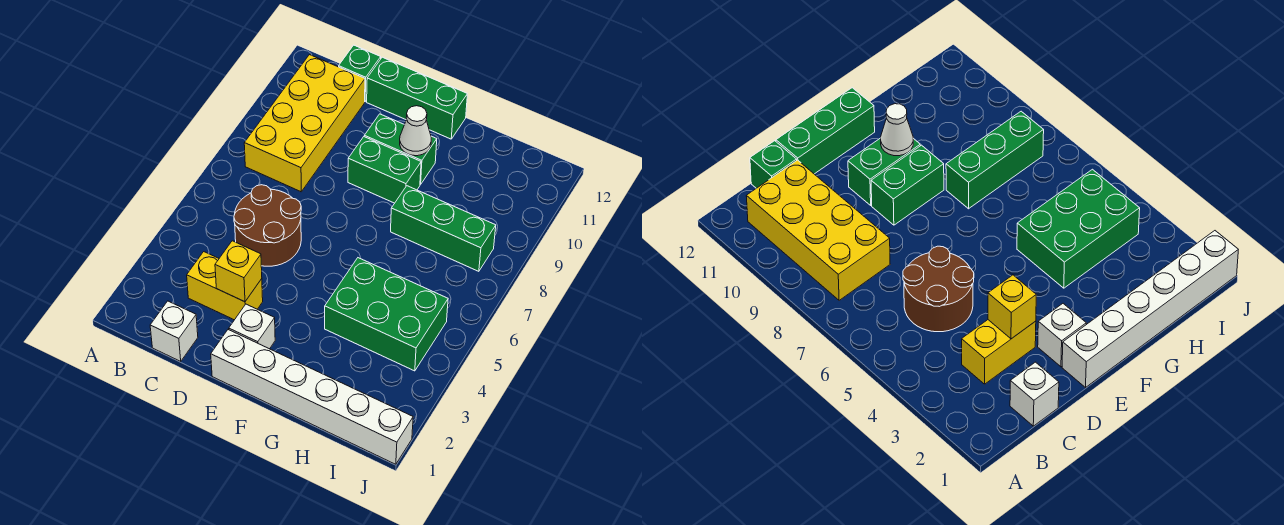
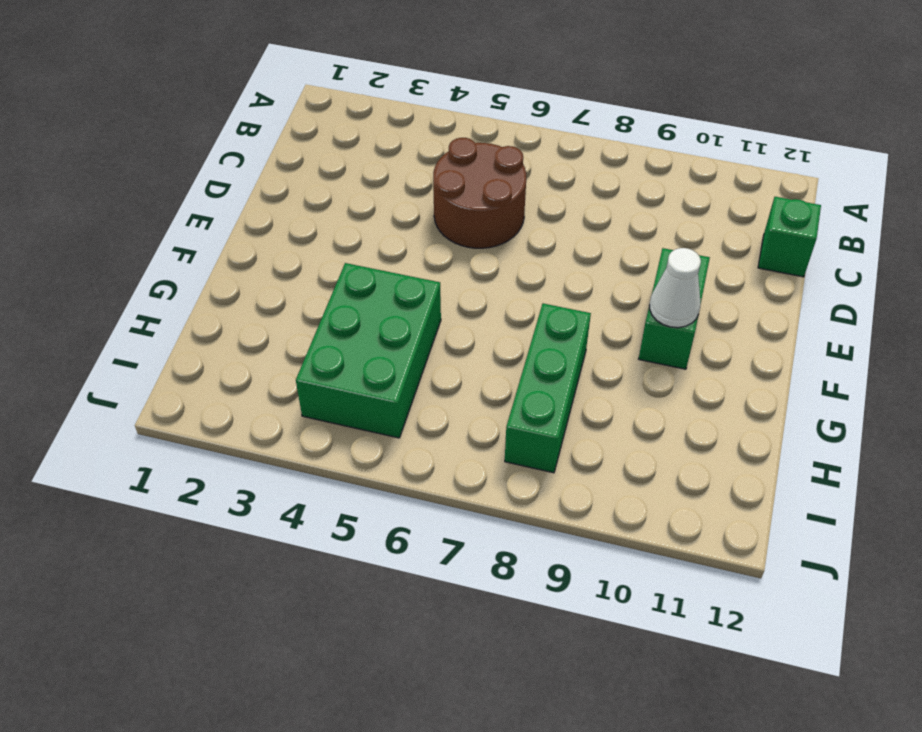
none -> yellow 2x4 brick [244,55,365,192]
none -> white 1x1 brick [150,301,198,361]
none -> yellow 1x2 brick [187,252,263,320]

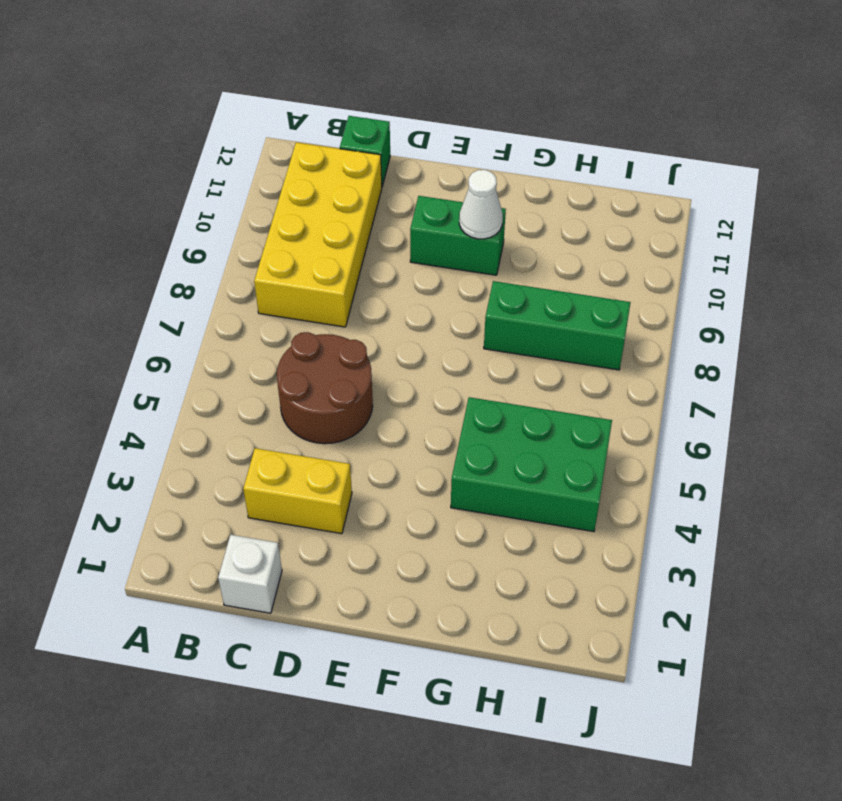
none -> green 1x3 brick [367,57,467,139]
none -> white 1x6 brick [211,330,413,464]
none -> white 1x1 brick [229,304,275,349]

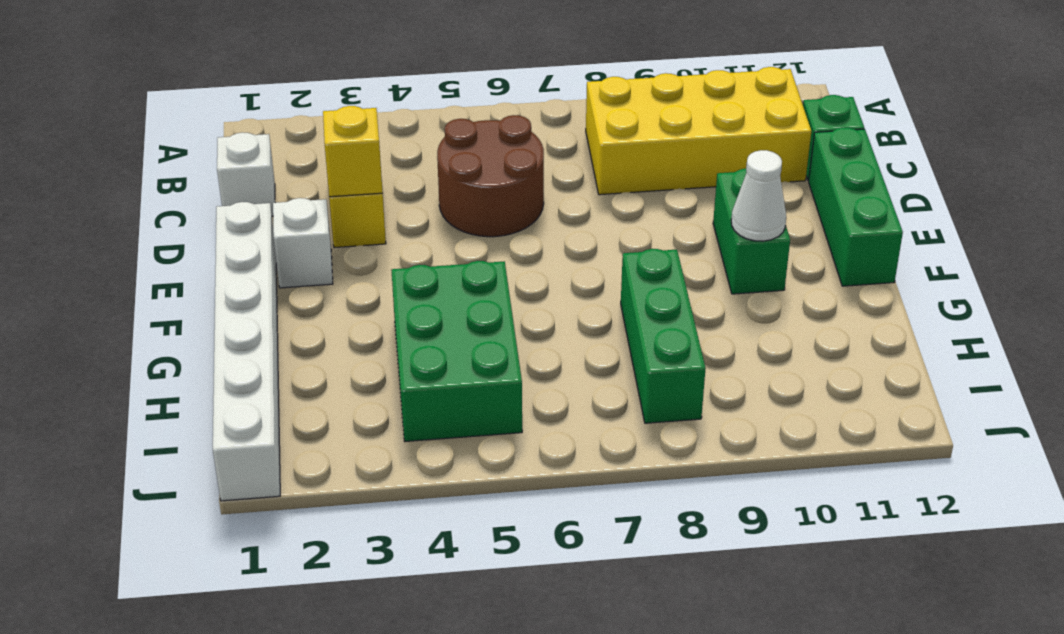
none -> green 1x2 brick [348,137,421,203]

